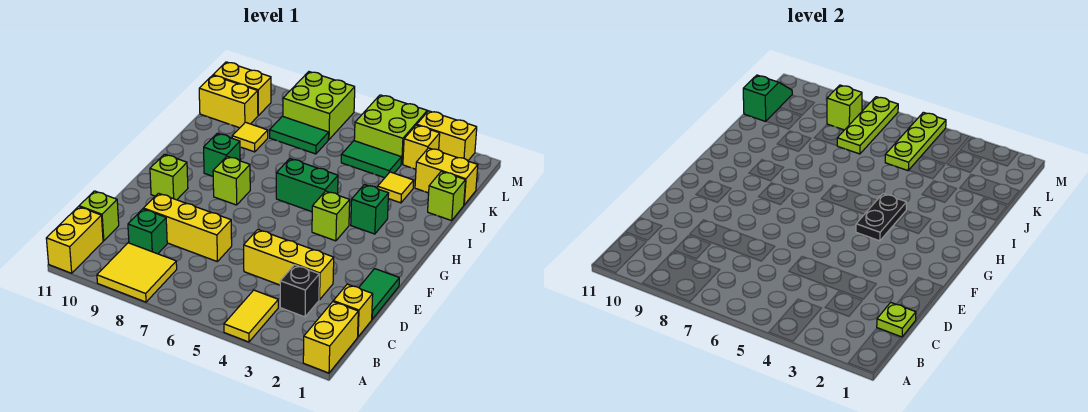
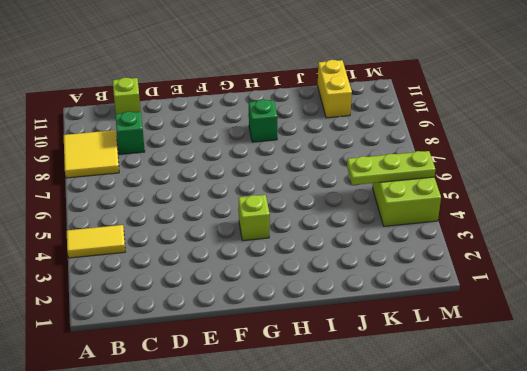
none -> yellow 1x2 brick [303,302,358,373]
none -> yellow 1x2 brick [46,207,103,273]
none -> yellow 1x1 brick [333,284,373,337]
none -> black 1x1 brick [280,265,319,317]

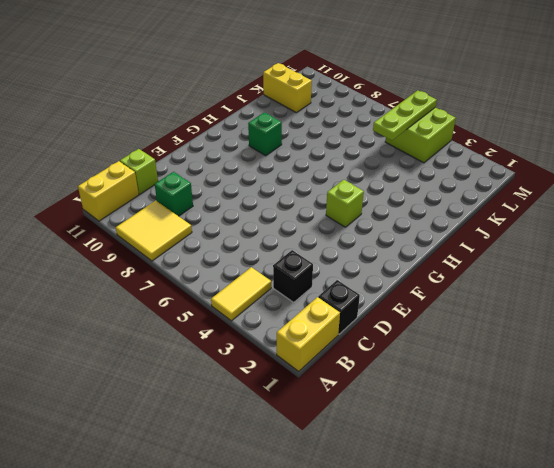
black 1x1 brick [318,280,360,334] -> yellow 1x1 brick [333,284,373,337]
none -> green 1x2 tile [359,269,399,319]
none -> yellow 1x3 brick [244,230,334,300]
none -> yellow 1x3 brick [144,193,232,261]
none -> lime 1x1 brick [150,154,188,200]

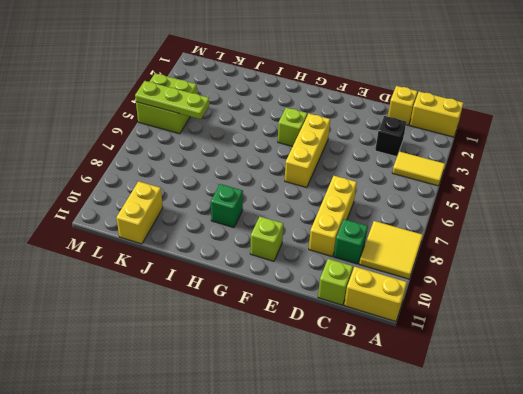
yellow 1x3 brick [285,114,330,188] -> yellow 1x3 brick moved to [244,230,334,300]
none -> green 1x2 tile [359,269,399,319]
none -> lime 1x1 brick [213,156,250,205]
none -> green 1x1 brick [351,185,389,234]
none -> green 1x2 brick [276,159,338,212]

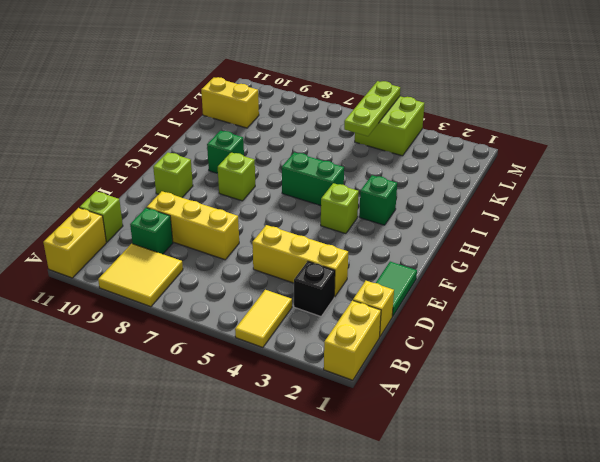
none -> lime 1x1 brick [428,171,465,221]
none -> yellow 1x1 tile [378,172,414,203]
none -> yellow 1x1 tile [232,122,268,152]
none -> yellow 1x2 brick [415,148,478,205]

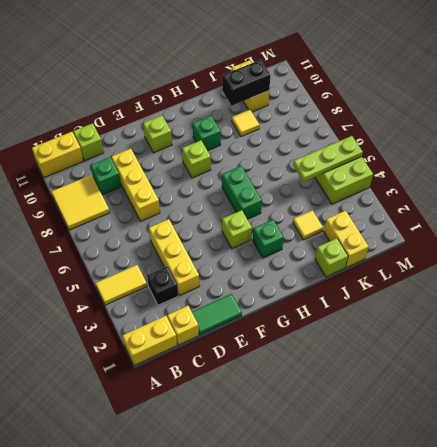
black 1x2 brick [222,60,271,106] -> none
none -> green 1x2 tile [341,141,401,178]
none -> green 1x2 tile [270,116,329,154]
none -> yellow 1x1 brick [403,125,440,169]
none -> lime 2x2 brick [283,72,355,140]

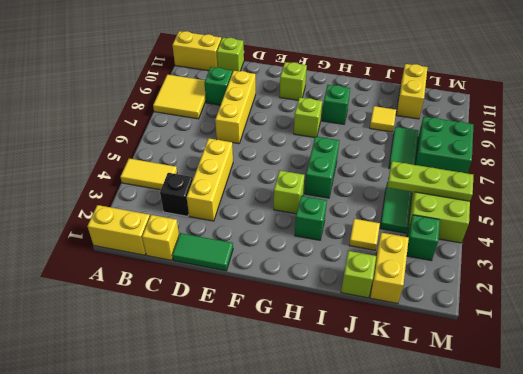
green 1x1 brick [407,215,440,261] -> yellow 1x1 brick [403,125,440,169]
green 2x2 brick [415,117,474,173] -> lime 2x2 brick [283,72,355,140]
none -> yellow 1x2 brick [213,62,271,115]
none -> yellow 1x2 brick [417,111,477,161]
none -> lime 1x1 plate [877,303,916,337]
none -> black 1x2 plate [856,194,907,241]

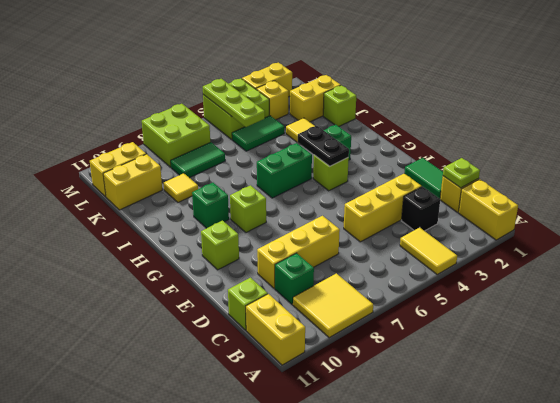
none -> lime 1x3 plate [837,97,898,154]
none -> green 1x2 slope [743,75,792,121]
none -> lime 1x1 brick [827,85,862,130]

